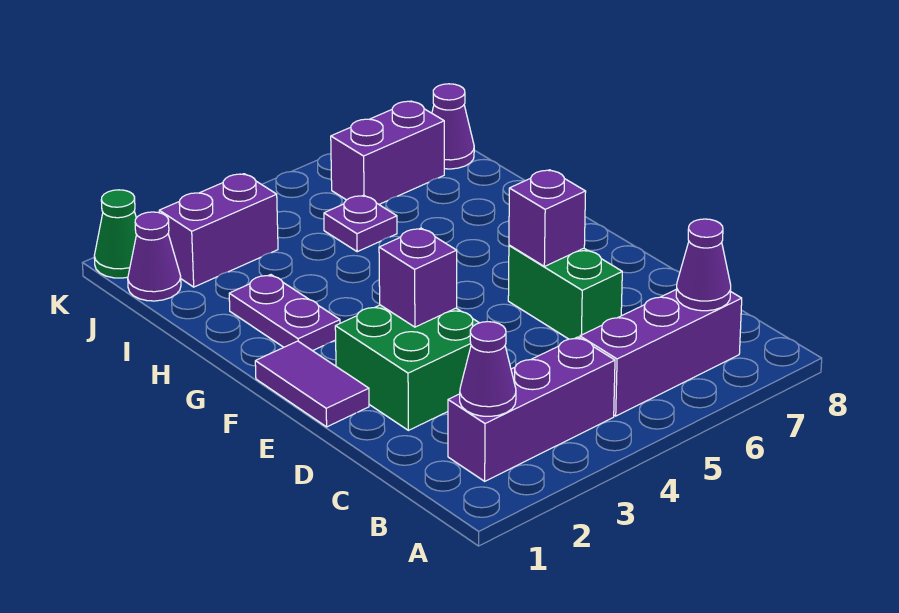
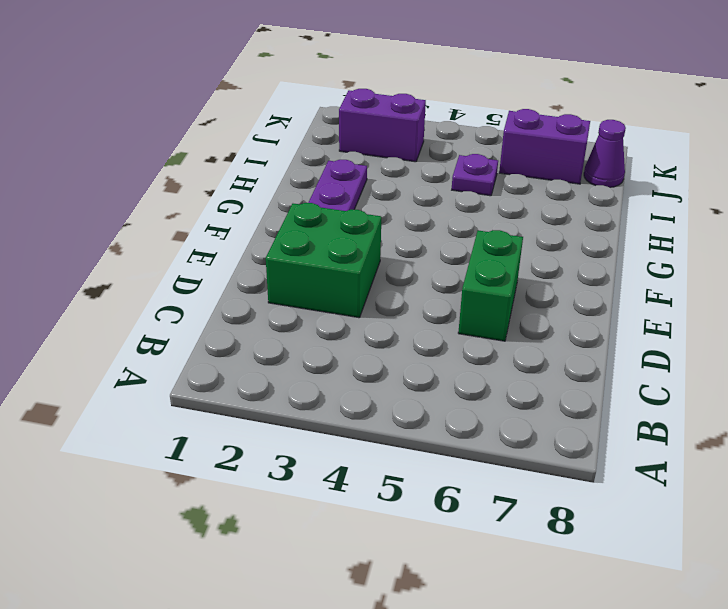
none -> purple 1x3 brick [448,337,615,481]
none -> purple 1x3 brick [580,289,742,416]
none -> purple 1x2 tile [255,341,369,427]

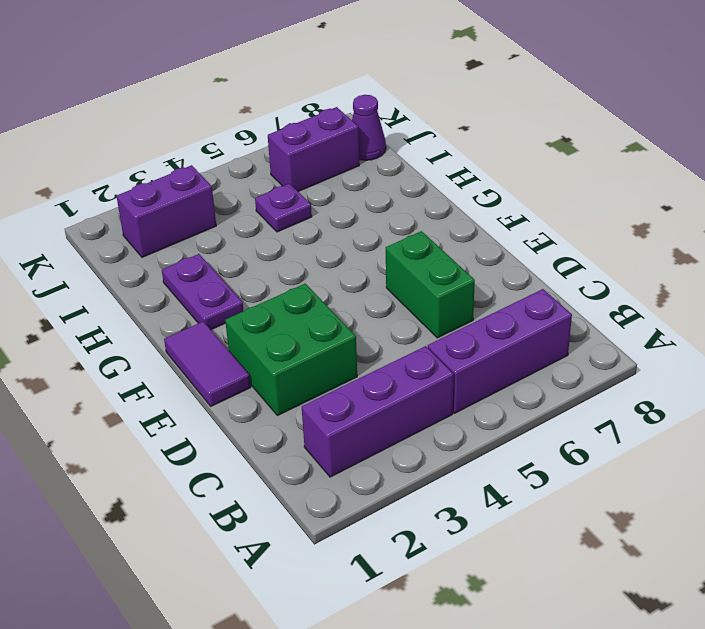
none -> purple 1x1 cone [128,212,181,301]
none -> green 1x1 cone [94,190,137,278]
none -> purple 1x1 cone [460,322,516,416]

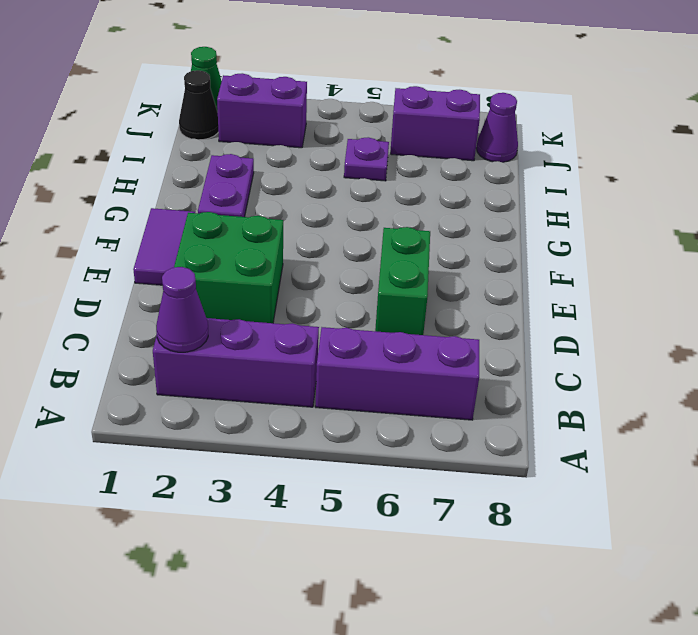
black 1x1 cone [179,70,218,140] -> purple 1x1 cone [128,212,181,301]
none -> purple 1x1 cone [676,219,731,311]
none -> purple 1x1 brick [379,228,457,327]
none -> purple 1x1 brick [509,170,586,266]

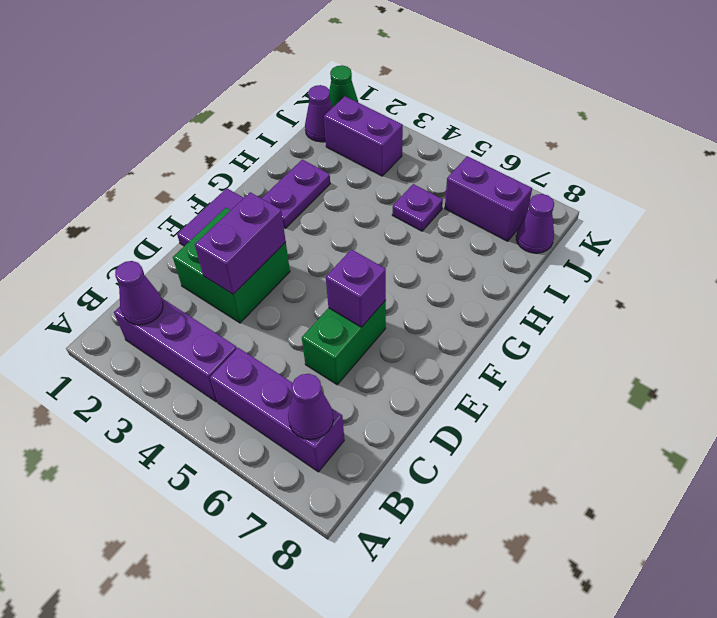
purple 1x2 brick [195,192,286,294] -> purple 1x1 brick [379,228,457,327]

